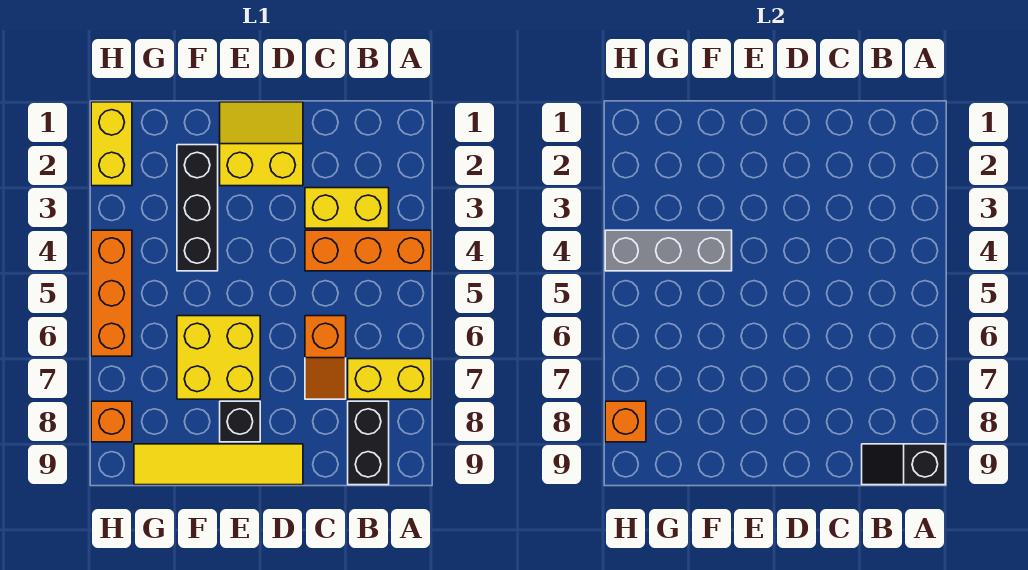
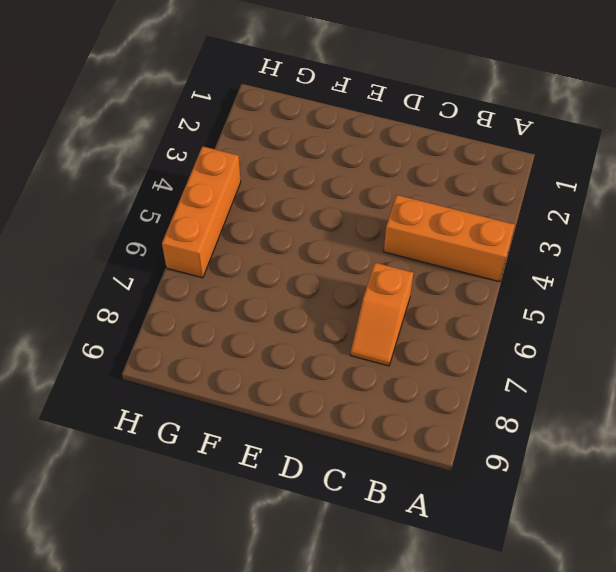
none -> yellow 1x2 brick [348,359,431,399]
none -> yellow 1x2 brick [305,188,389,228]
none -> black 1x2 brick [348,401,389,485]

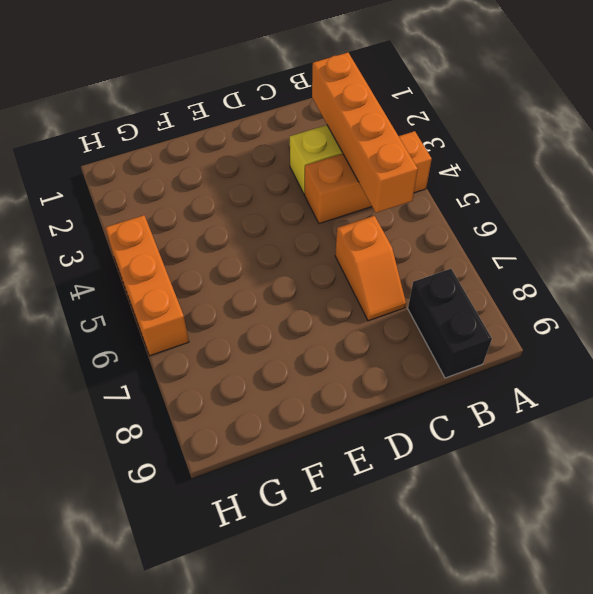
orange 1x4 brick [312,53,418,213] -> none
none -> yellow 1x2 brick [348,359,431,399]
none -> yellow 2x2 slope [220,102,303,186]
none -> yellow 1x4 tile [134,444,303,485]

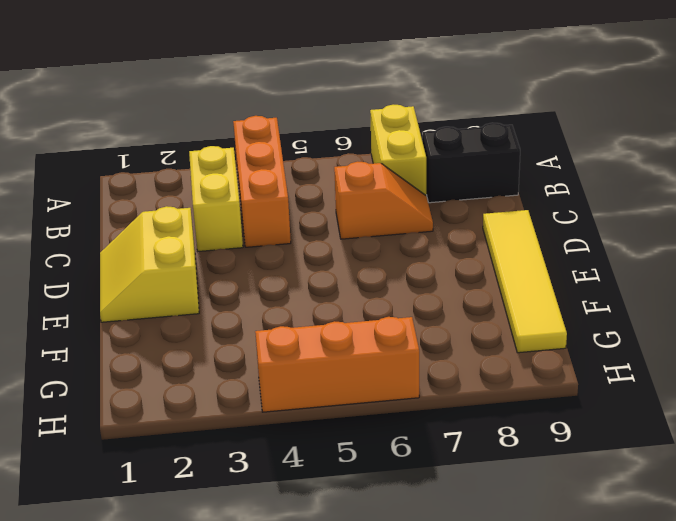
none -> yellow 2x2 brick [177,316,260,399]
none -> black 1x1 brick [220,401,260,442]
none -> black 1x3 brick [177,145,218,271]

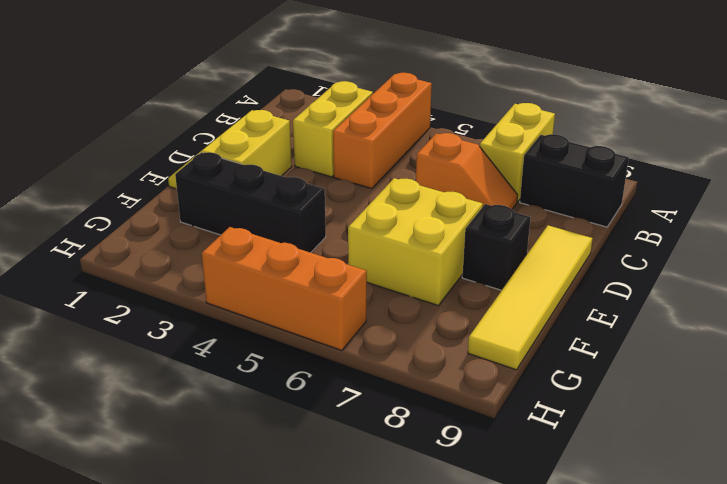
none -> yellow 1x2 brick [91,102,132,186]
none -> orange 1x1 brick [91,401,132,442]
none -> black 1x2 slope [862,444,945,485]

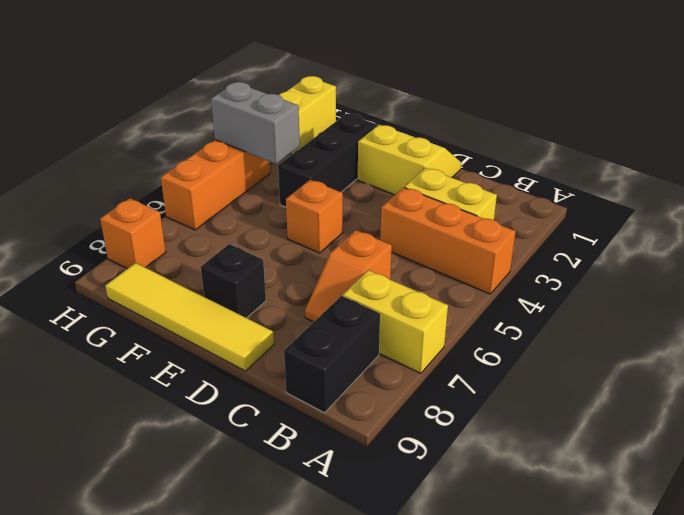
orange 1x1 brick [286,180,343,253] -> orange 1x1 brick moved to [605,401,646,442]
grey 1x2 brick [211,82,300,164] -> grey 1x3 brick [605,230,732,271]
none -> yellow 2x2 brick [177,316,260,399]
none -> black 1x2 slope [862,444,945,485]

